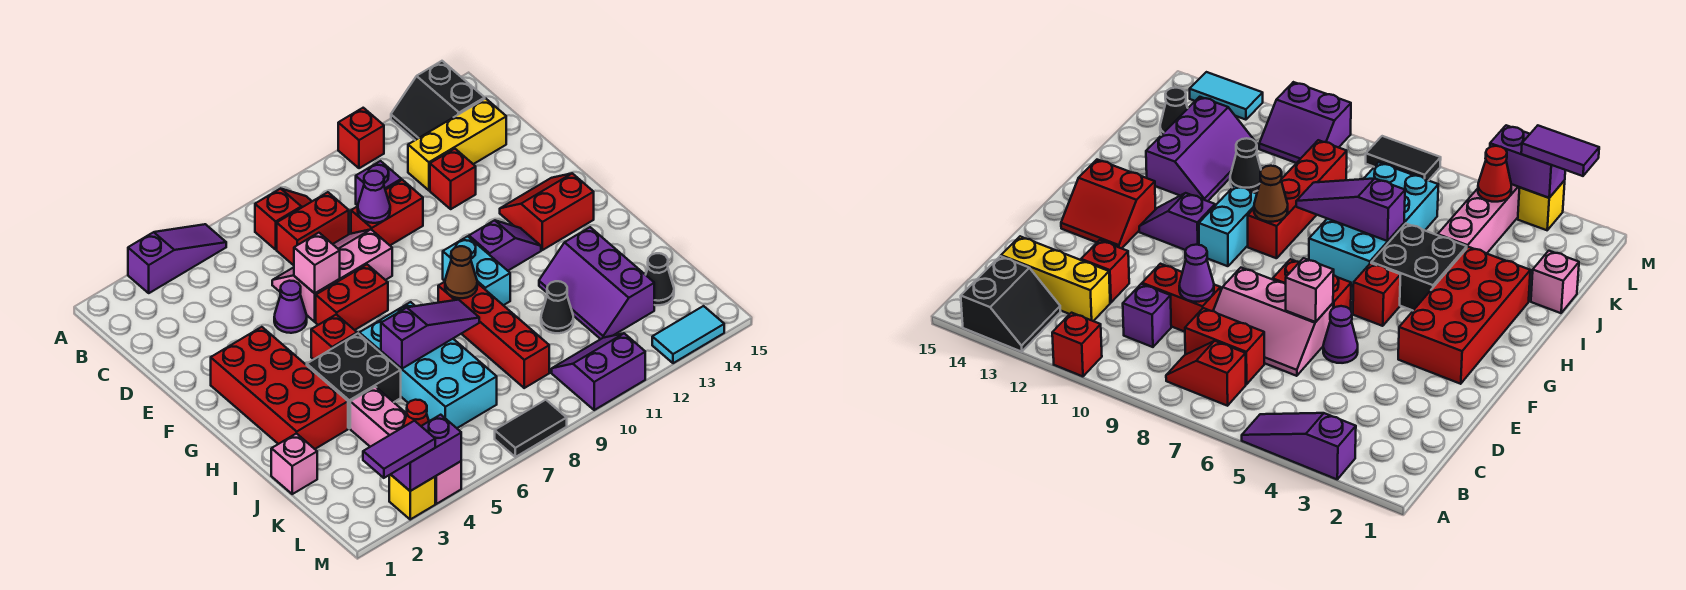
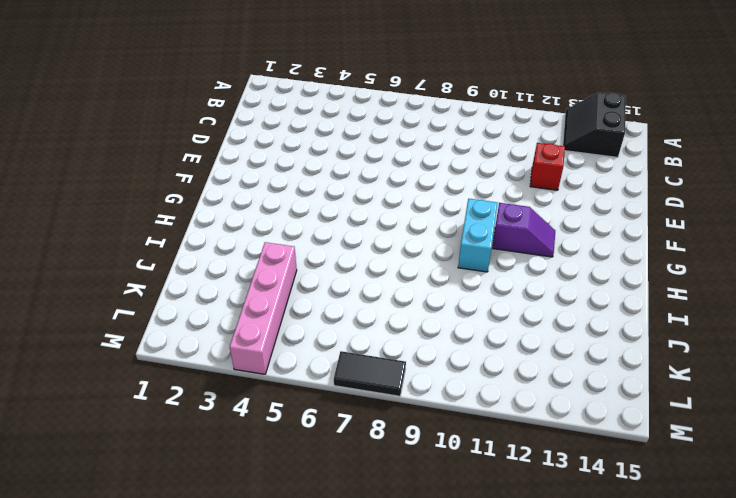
none -> purple 1x3 slope [128,224,226,293]
none -> red 1x1 brick [338,108,384,168]
none -> red 1x2 slope [255,189,312,249]
none -> red 1x2 brick [277,192,349,265]

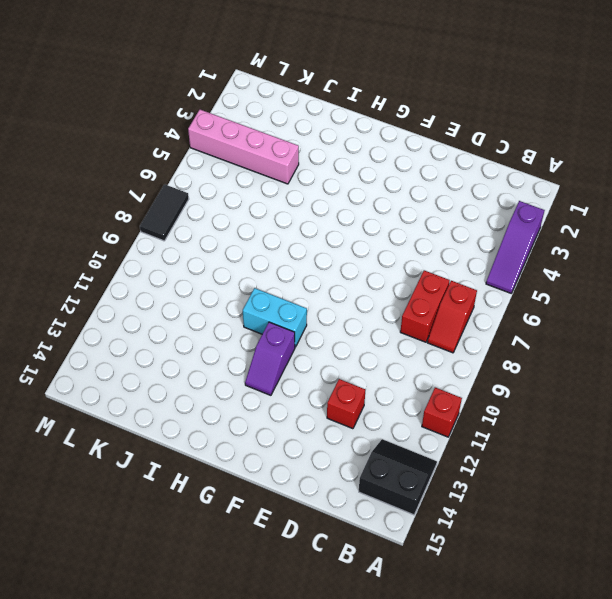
none -> purple 1x1 brick [356,161,401,206]
none -> yellow 1x3 brick [408,98,506,190]
none -> pink 2x3 slope [272,229,392,322]
none -> red 1x2 brick [351,180,423,245]

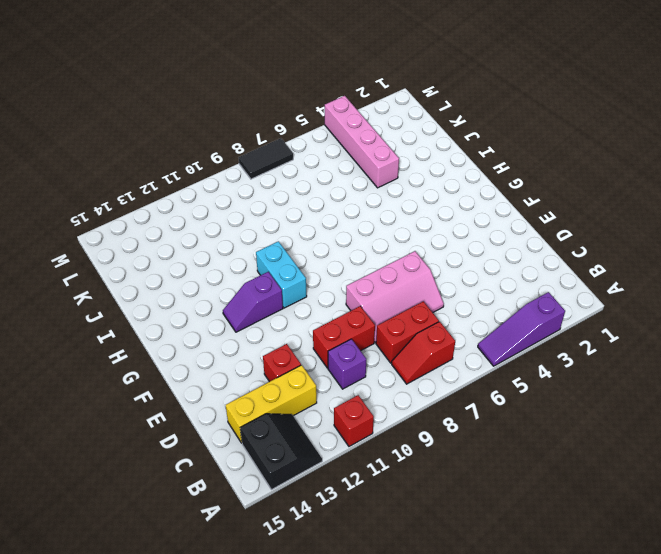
none -> purple 1x1 cone [274,281,307,333]
none -> red 2x4 brick [211,327,348,449]
none -> red 1x2 brick [316,265,388,330]
none -> red 2x2 slope [500,173,594,250]

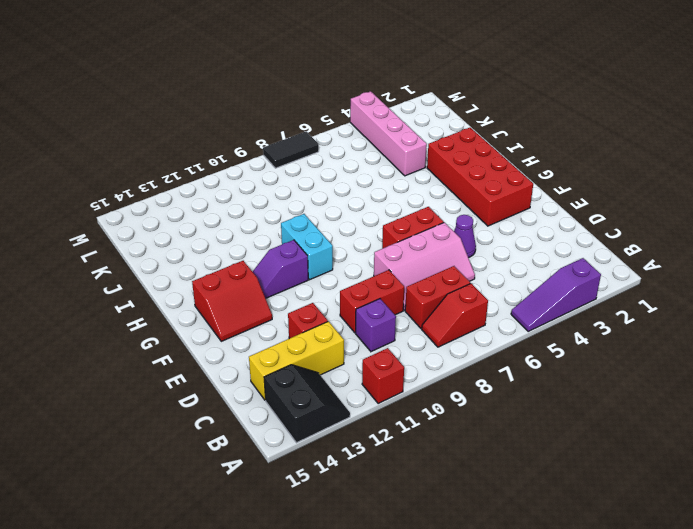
none -> red 1x1 brick [311,314,357,359]
none -> black 2x2 brick [307,334,401,428]
none -> cyan 2x4 brick [359,302,497,428]
none -> red 1x4 brick [438,282,549,388]

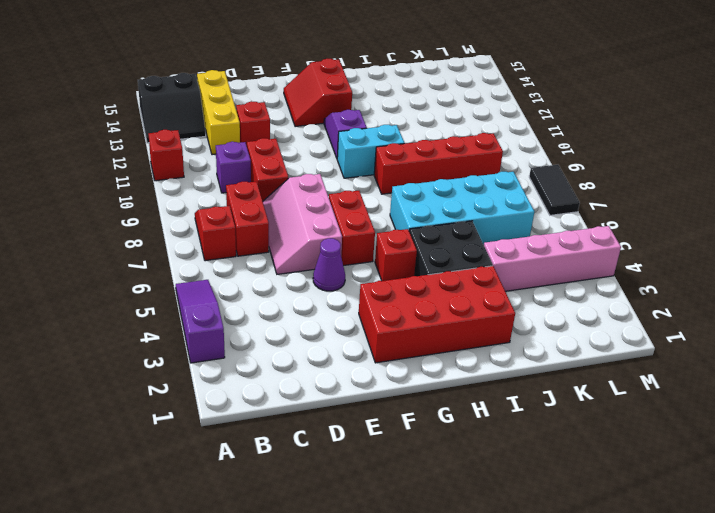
none -> purple 2x3 slope [539,227,654,339]
none -> pink 1x1 brick [271,433,317,494]
none -> black 1x1 cone [541,281,573,333]
none -> black 1x1 cone [646,253,674,305]

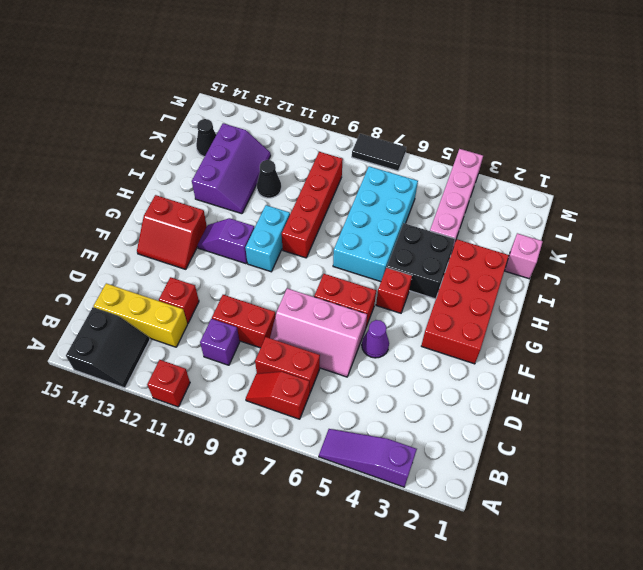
none -> purple 2x2 slope [552,333,645,410]
none -> yellow 1x1 brick [389,474,435,519]
none -> cyan 1x2 tile [652,306,724,363]
none -> purple 1x1 cone [358,171,390,223]

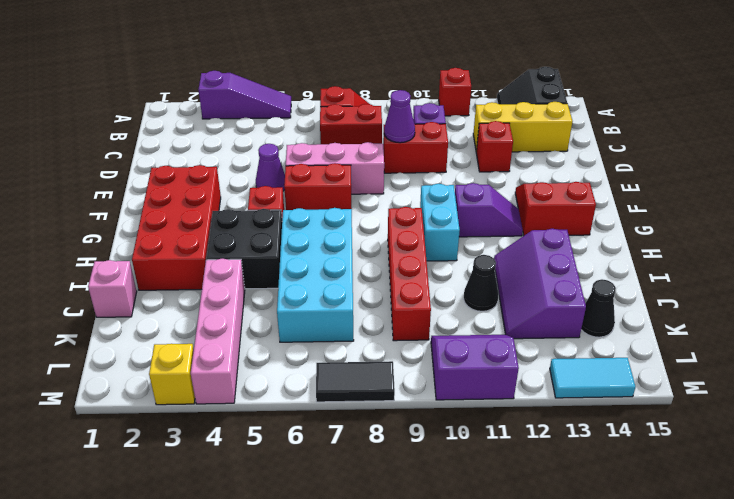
none -> pink 1x1 brick [294,233,340,293]
none -> brown 1x1 cone [445,246,477,298]
none -> purple 1x3 slope [381,300,479,369]
none -> red 1x1 cone [403,400,429,427]

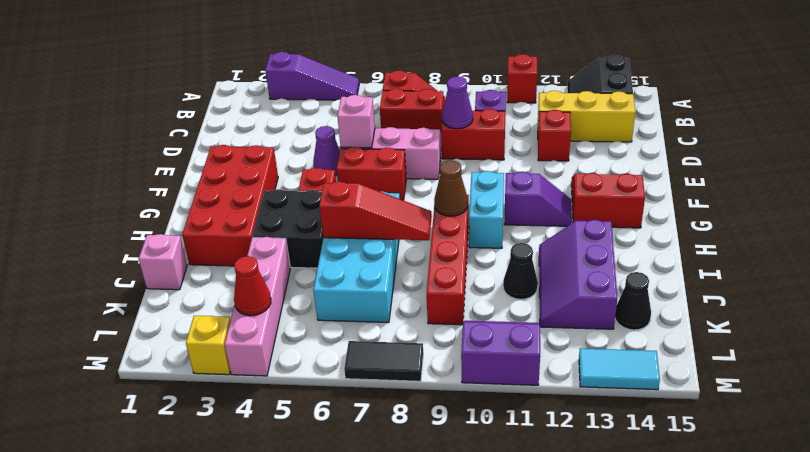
red 1x3 slope [319,182,432,240] -> purple 1x3 slope [381,300,479,369]
none -> purple 1x2 brick [391,415,461,491]
none -> purple 1x2 tile [363,421,435,478]

